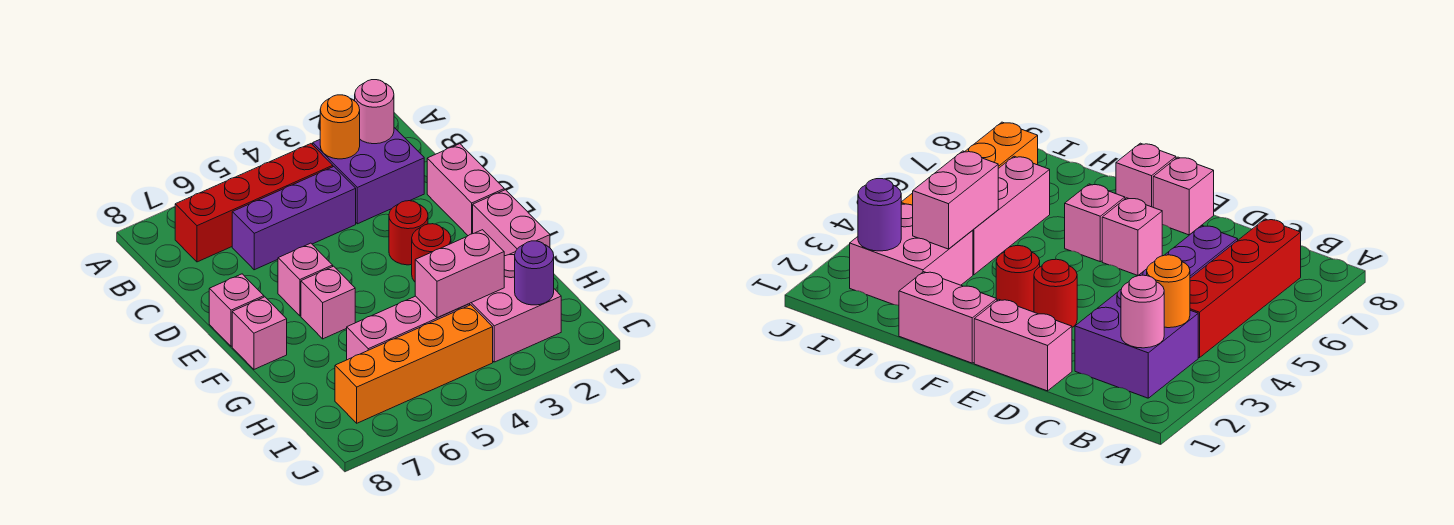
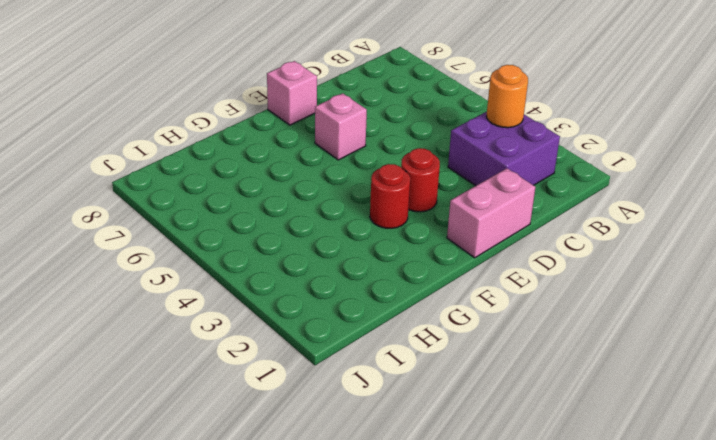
none -> red 1x4 brick [175,144,333,262]
none -> purple 1x3 brick [232,167,356,270]
none -> pink 1x2 brick [473,190,550,256]

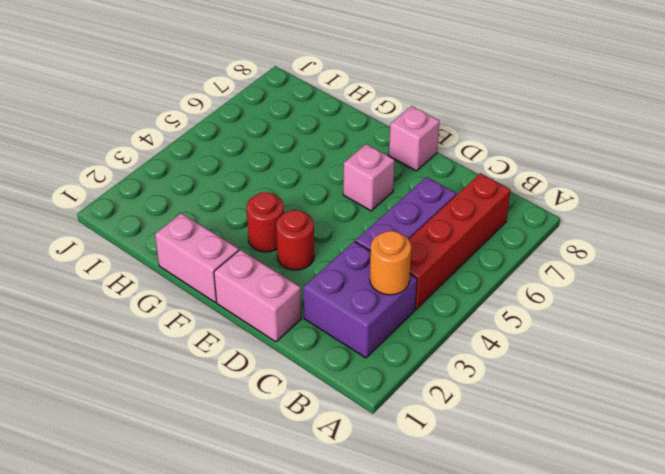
none -> pink 1x1 brick [301,266,355,339]
none -> pink 1x1 brick [232,297,287,369]
none -> pink 2x2 brick [470,252,561,362]

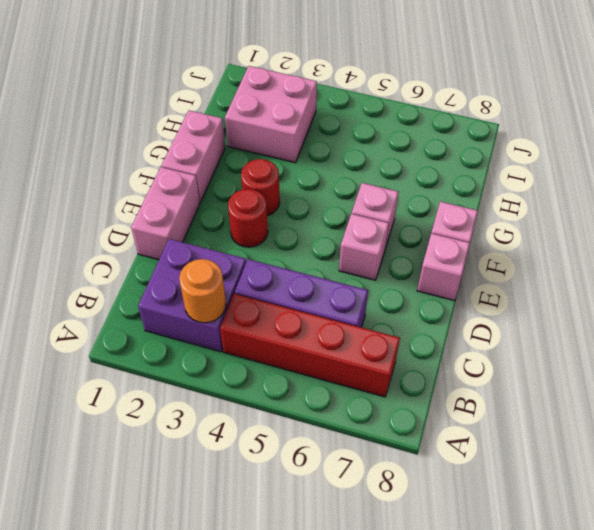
none -> pink 1x3 brick [347,296,470,360]
none -> orange 1x4 brick [335,305,493,423]
none -> pink 1x1 round brick [355,80,394,144]

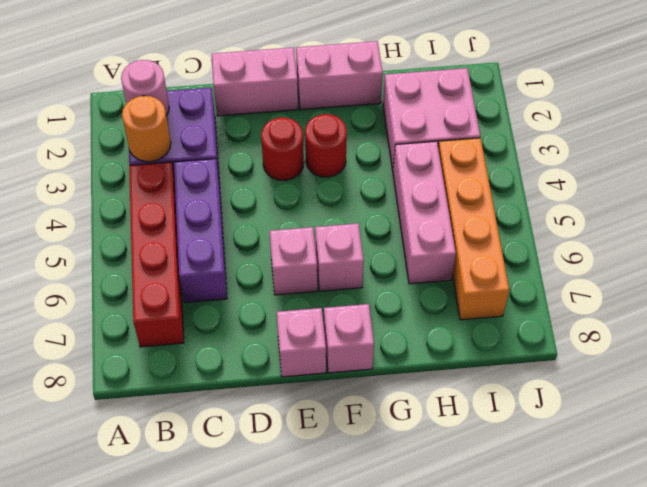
none -> pink 1x2 brick [415,230,504,318]
none -> purple 1x1 round brick [515,241,554,305]

